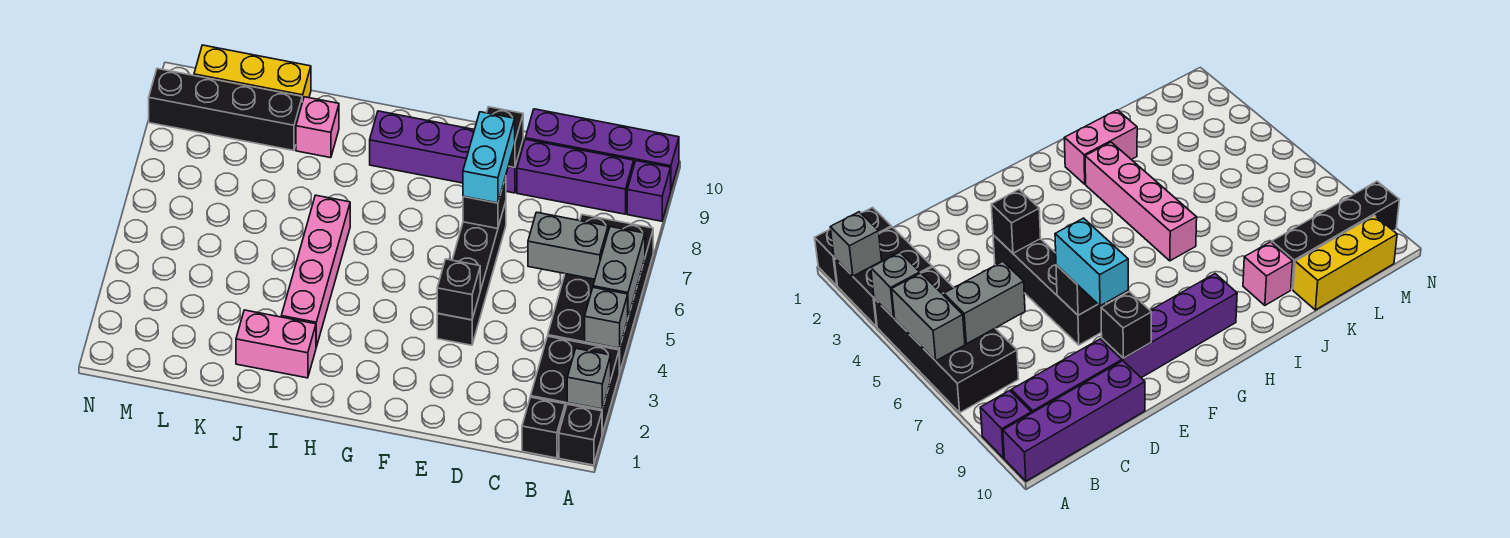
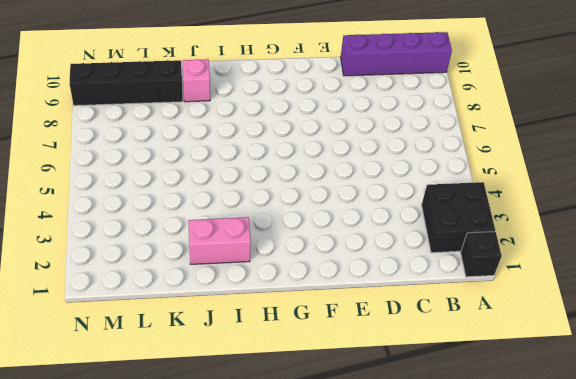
none -> black 2x4 brick [548,215,653,373]
none -> purple 1x1 brick [627,161,671,221]
none -> black 1x1 brick [522,397,565,458]

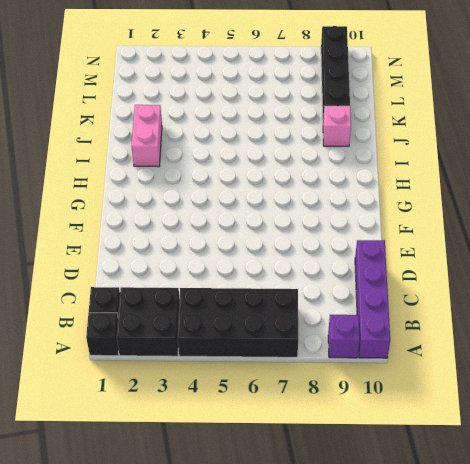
none -> purple 1x3 brick [517,139,634,214]
none -> black 1x4 brick [437,202,506,345]
none -> purple 1x4 brick [370,111,523,193]

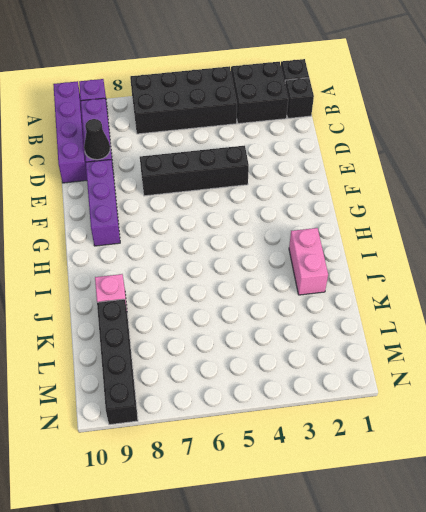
black 1x1 cone [84,119,110,160] -> none
purple 1x3 brick [86,160,120,246] -> purple 1x4 brick [370,111,523,193]
none -> pink 1x4 brick [281,195,350,347]
none -> yellow 1x3 brick [194,45,311,102]
none -> grey 1x1 brick [567,348,611,409]

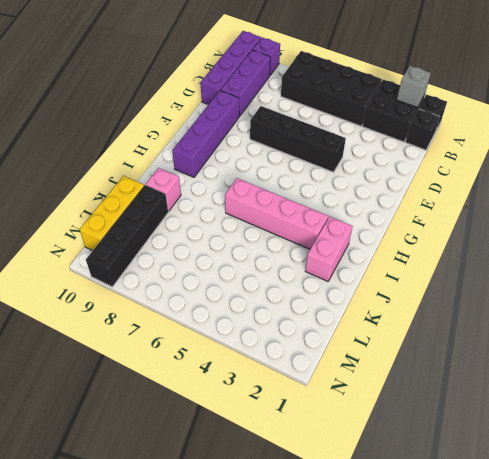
none -> grey 1x1 brick [585,288,628,348]
none -> grey 1x2 brick [593,227,645,317]
none -> grey 1x2 brick [528,212,608,279]

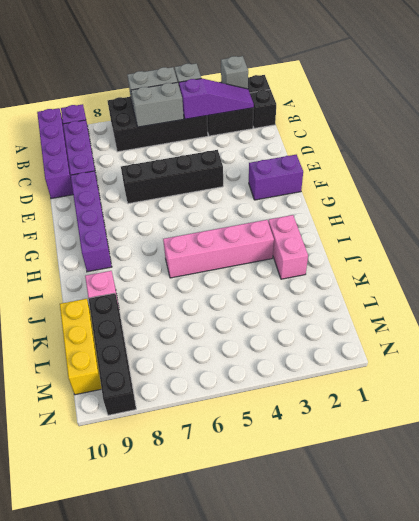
purple 1x3 slope [179,78,254,119] -> none
grey 1x2 brick [131,82,184,127] -> grey 1x2 brick turned to [528,212,608,279]
purple 1x2 brick [249,155,303,200] -> none
none -> black 1x1 brick [437,259,480,320]
none -> black 1x1 brick [463,176,506,229]
none -> black 1x1 brick [487,107,523,168]

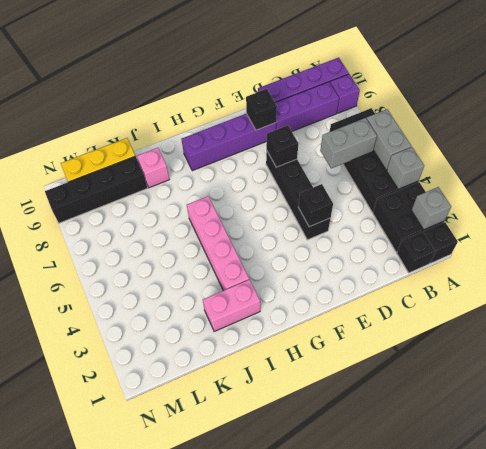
none -> cyan 1x2 brick [463,112,515,203]

